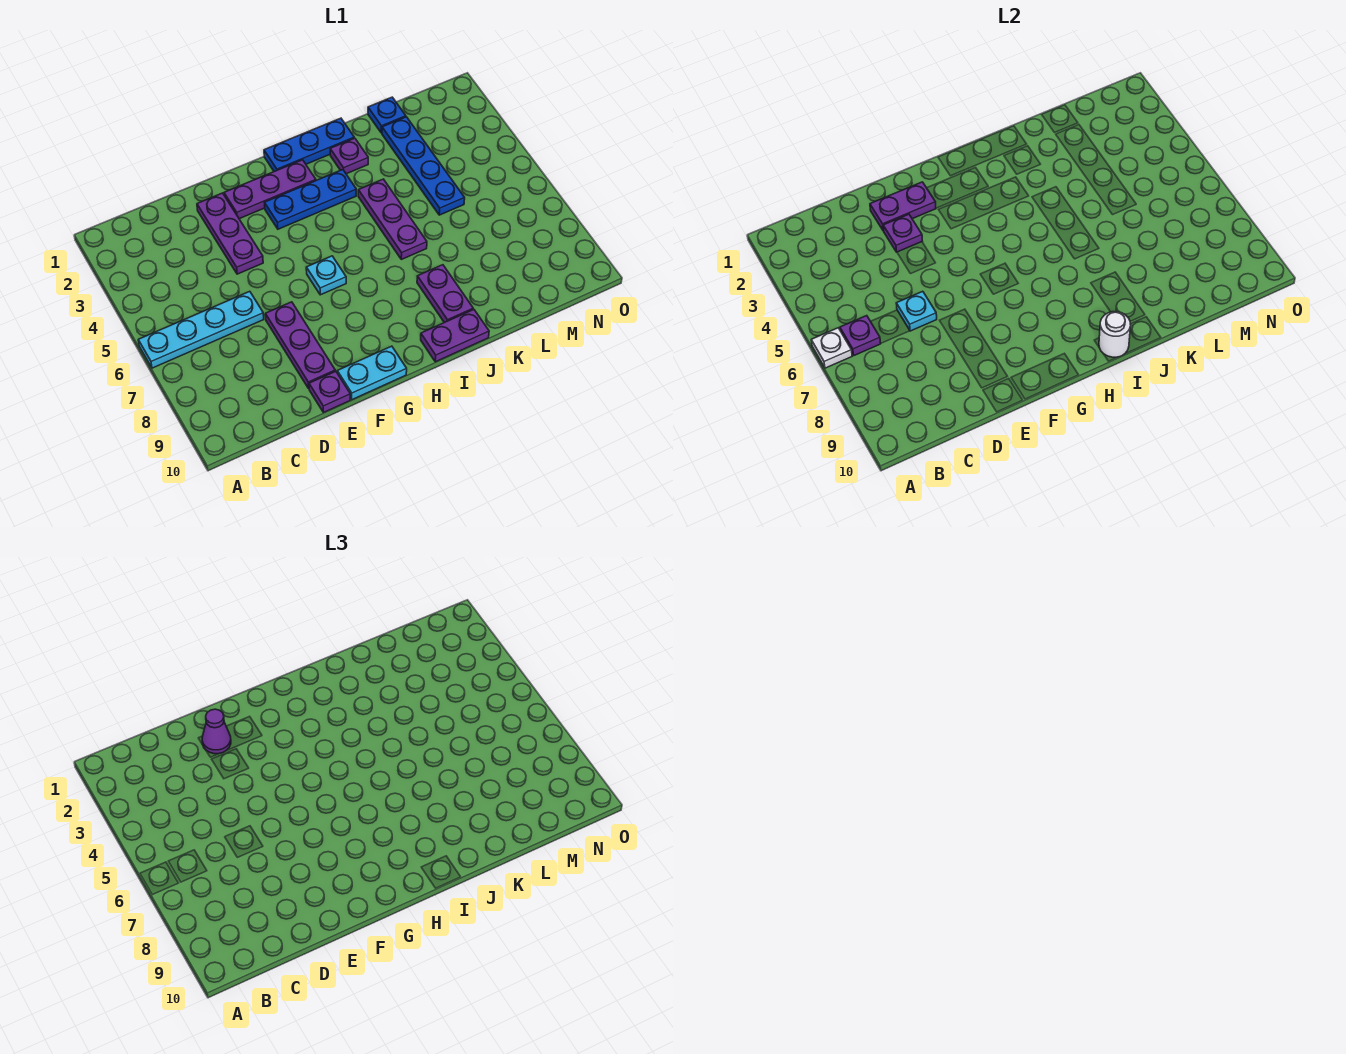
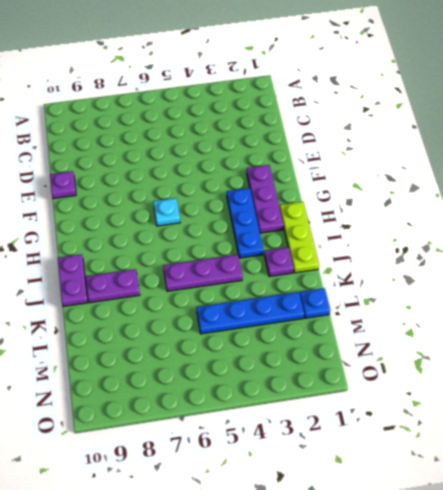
lime 1x3 plate [280,202,319,273] -> blue 1x3 plate [264,118,354,171]
none -> cyan 1x4 plate [138,291,264,368]
none -> purple 1x3 plate [197,193,263,274]
none -> purple 1x3 plate [265,302,335,389]

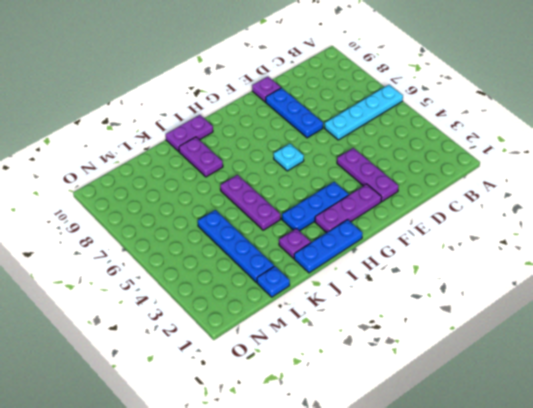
blue 1x3 plate [266,88,323,138] -> purple 1x3 plate [265,302,335,389]
none -> cyan 1x2 plate [337,346,407,400]
none -> white 1x1 plate [811,328,852,368]
none -> purple 1x1 plate [840,316,881,355]

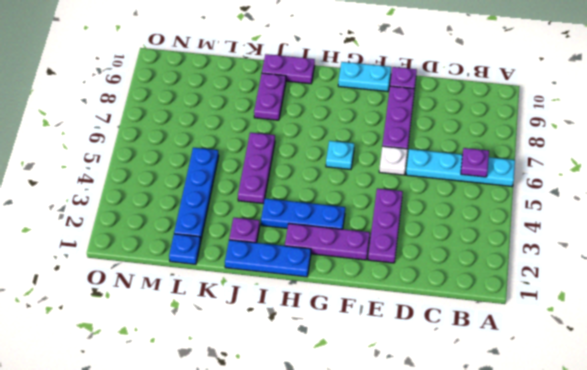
white 1x1 plate [379,146,408,175] -> white 1x1 plate moved to [811,328,852,368]
none -> cyan 1x1 plate [896,291,937,331]
none -> purple 1x2 plate [870,182,936,231]
none -> purple 1x1 plate [883,214,922,252]

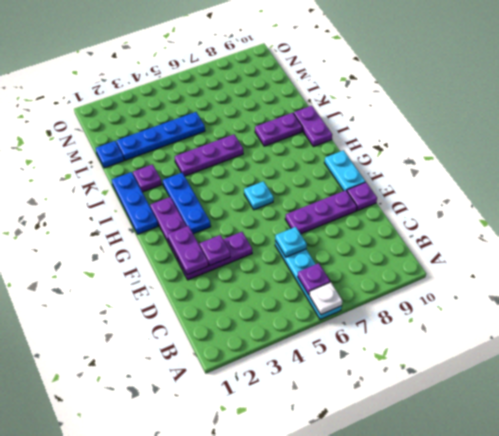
none -> white 1x1 round brick [1099,312,1131,358]
none -> purple 1x1 cone [202,709,231,754]

